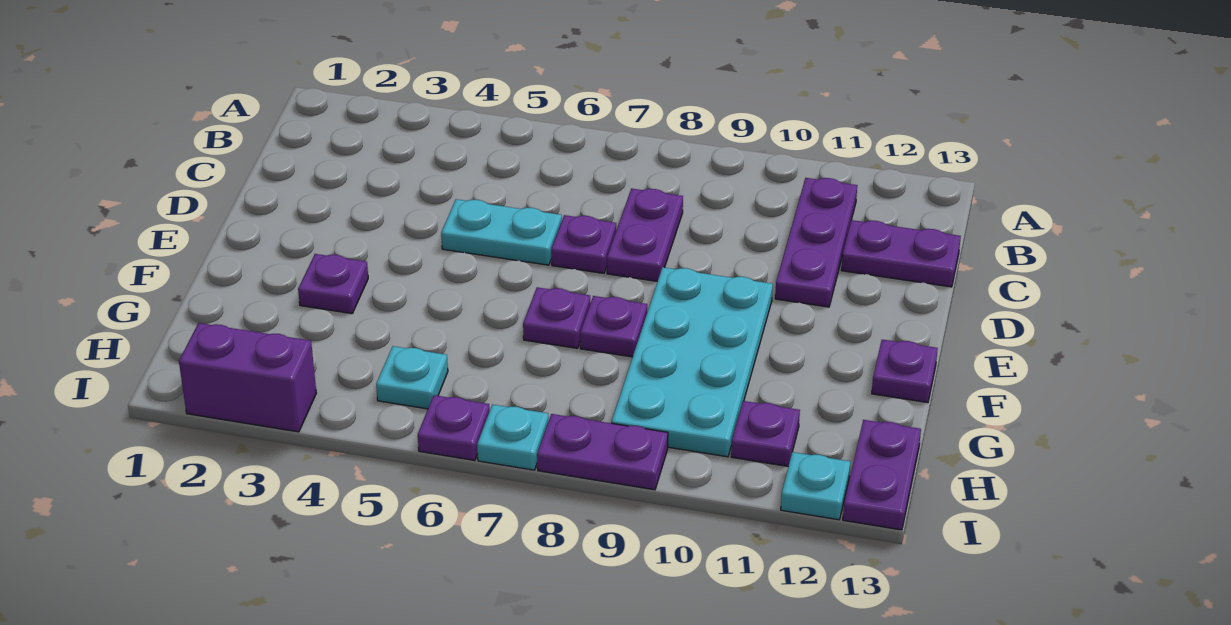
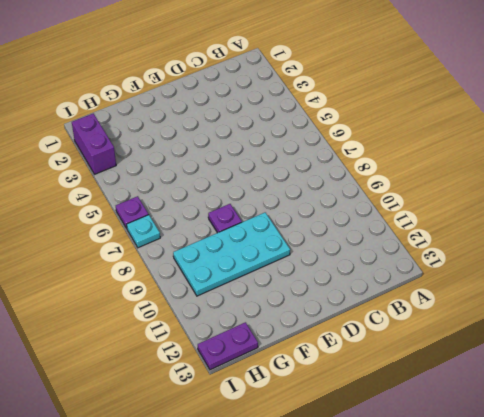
none -> purple 1x3 plate [775,178,857,307]
none -> purple 1x2 plate [607,188,683,281]
none -> purple 1x2 plate [841,220,961,287]

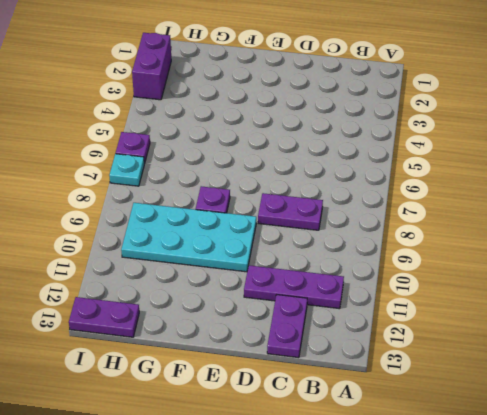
none -> cyan 1x2 plate [441,199,562,265]
none -> purple 1x1 plate [551,215,616,273]
none -> purple 1x1 plate [298,254,368,314]

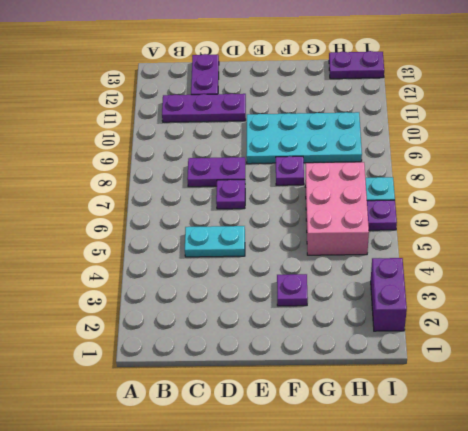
cyan 1x2 plate [185,226,245,257] -> cyan 1x2 plate turned to [441,199,562,265]
pink 2x3 brick [305,162,369,255] -> cyan 1x1 plate [376,346,448,409]
none -> purple 1x1 plate [523,287,590,348]
none -> purple 1x1 plate [872,339,938,403]
none -> purple 1x1 plate [731,401,800,466]

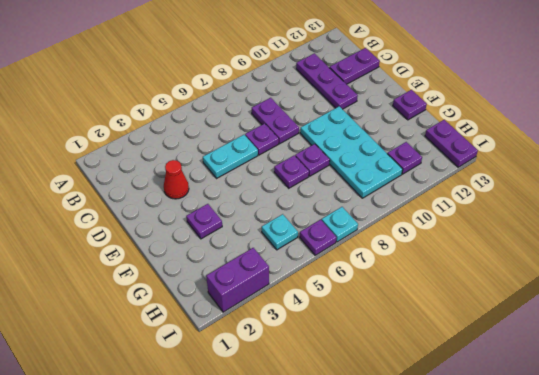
red 1x1 cone [164,160,189,199] -> none
none -> purple 1x2 plate [537,414,668,490]
none -> cyan 1x1 plate [781,452,850,520]

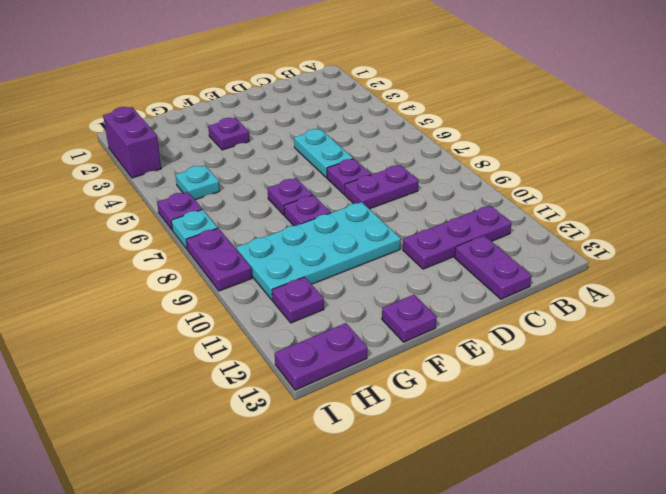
none -> cyan 1x1 plate [781,452,850,520]

